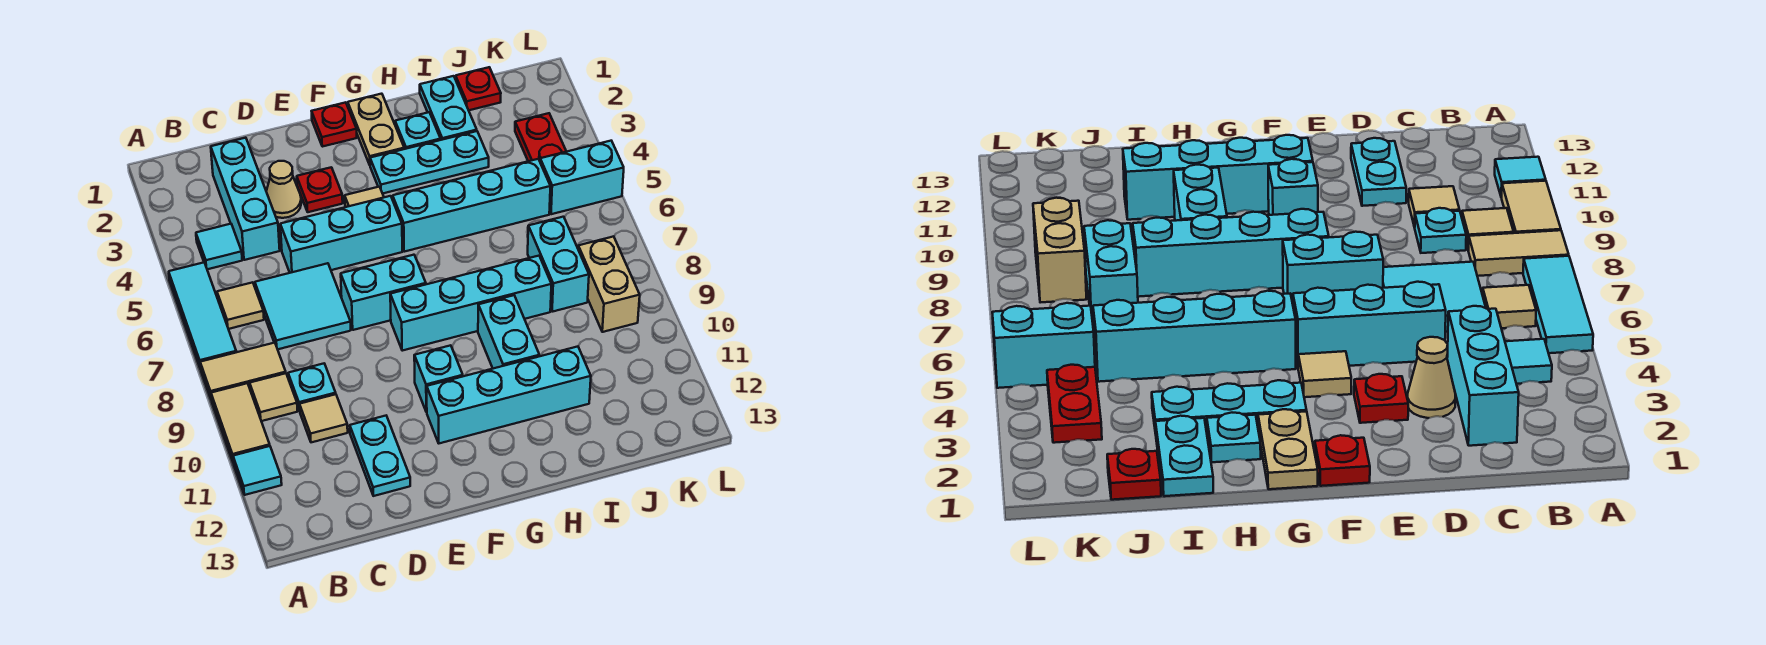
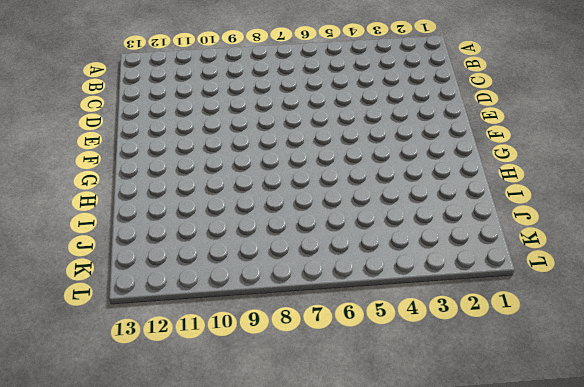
none -> cyan 1x3 tile [169,263,236,369]
none -> tan 1x2 tile [200,343,286,400]
none -> tan 1x2 tile [211,383,270,463]
none -> cyan 1x1 tile [233,446,282,495]

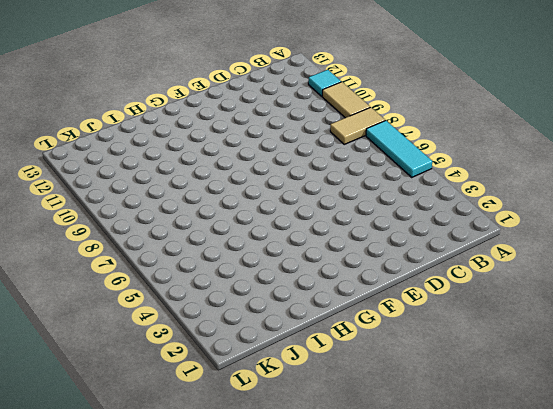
none -> cyan 1x1 tile [196,224,242,269]
none -> tan 1x1 tile [217,282,264,329]
none -> tan 1x1 tile [250,373,298,421]
none -> cyan 1x3 brick [211,138,280,260]

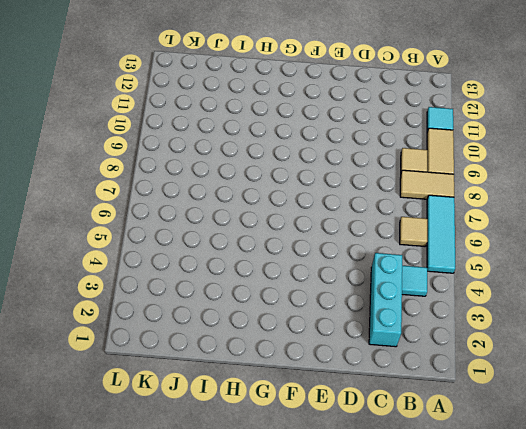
none -> cyan 2x2 tile [255,263,351,349]
none -> cyan 1x1 plate [288,364,336,411]
none -> tan 1x1 tile [300,394,348,442]
none -> tan 1x1 cone [266,161,301,218]

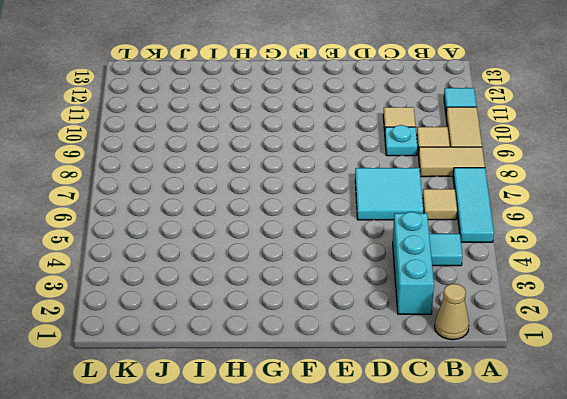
tan 1x1 cone [435,284,469,340] -> tan 1x1 cone moved to [266,161,301,218]
none -> cyan 1x3 brick [280,196,402,273]
none -> cyan 1x2 plate [350,416,410,496]
none -> red 1x1 plate [297,167,343,212]
none -> cyan 1x2 brick [341,255,426,330]

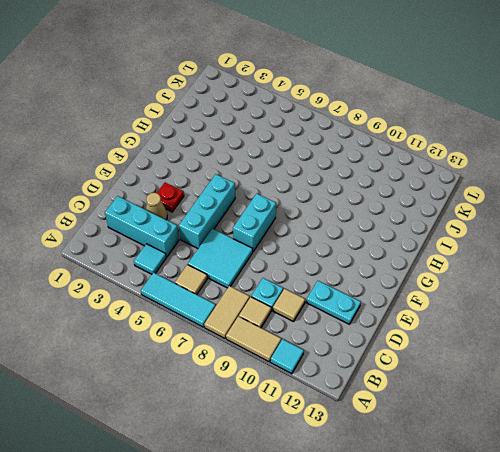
none -> red 1x1 plate [312,102,357,147]
none -> tan 1x1 tile [345,187,384,207]
none -> cyan 1x4 brick [390,256,551,351]
none -> cyan 1x1 brick [414,345,463,412]

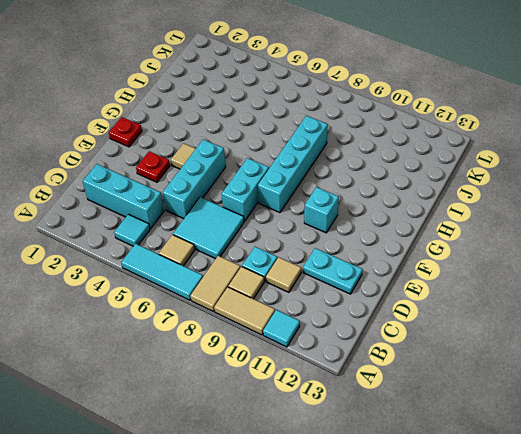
none -> tan 1x1 cone [266,161,301,218]
none -> cyan 1x4 brick [427,347,591,443]
none -> tan 1x2 plate [348,94,404,165]
none -> cyan 1x3 plate [370,131,489,194]

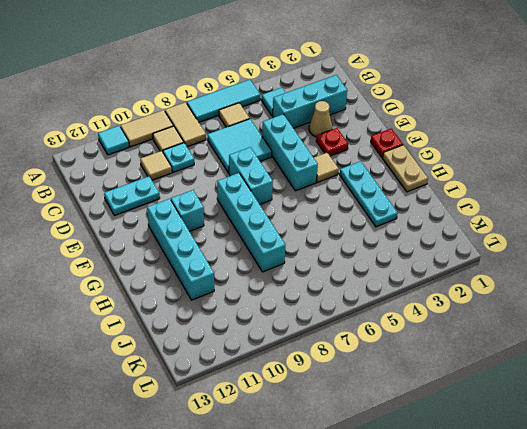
tan 1x2 plate [383,145,428,192] -> tan 1x2 plate turned to [348,94,404,165]
none -> cyan 1x4 brick [393,159,550,252]
none -> cyan 1x1 plate [395,112,441,149]
none -> cyan 1x2 brick [478,295,539,369]
none -> cyan 1x2 plate [420,76,477,140]

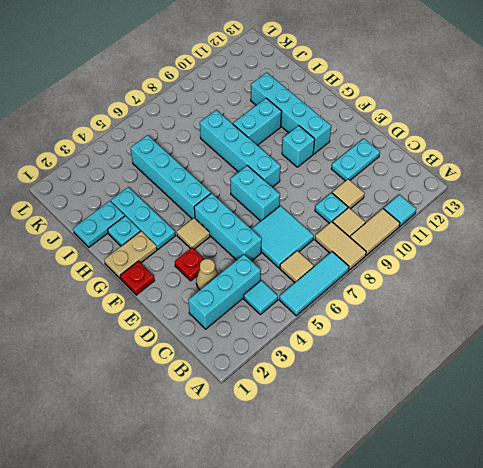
none -> red 1x1 plate [456,67,501,110]
none -> cyan 1x2 brick [528,217,589,312]
none -> red 1x2 plate [515,113,566,161]
none -> cyan 1x2 brick [540,141,624,214]

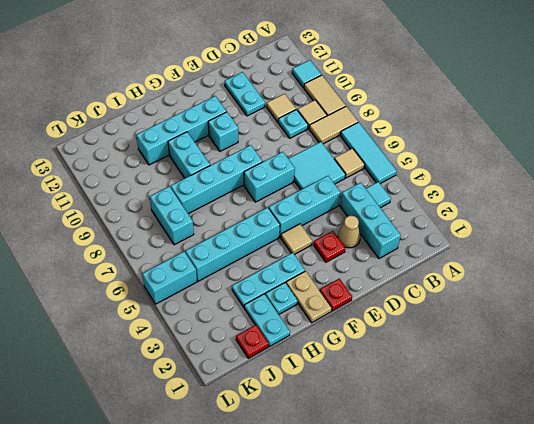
none -> red 1x2 plate [515,113,566,161]
none -> tan 1x2 brick [578,236,640,332]

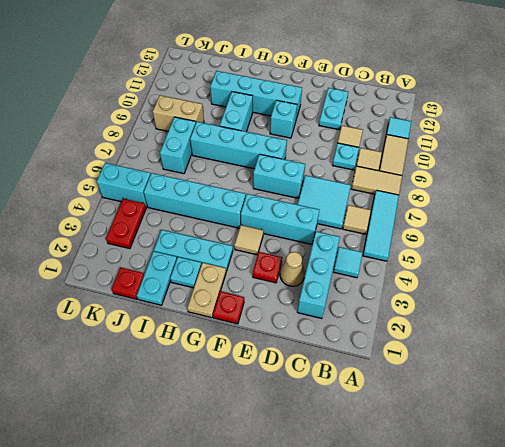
tan 1x2 brick [153,95,204,131] -> tan 1x2 brick turned to [578,236,640,332]

